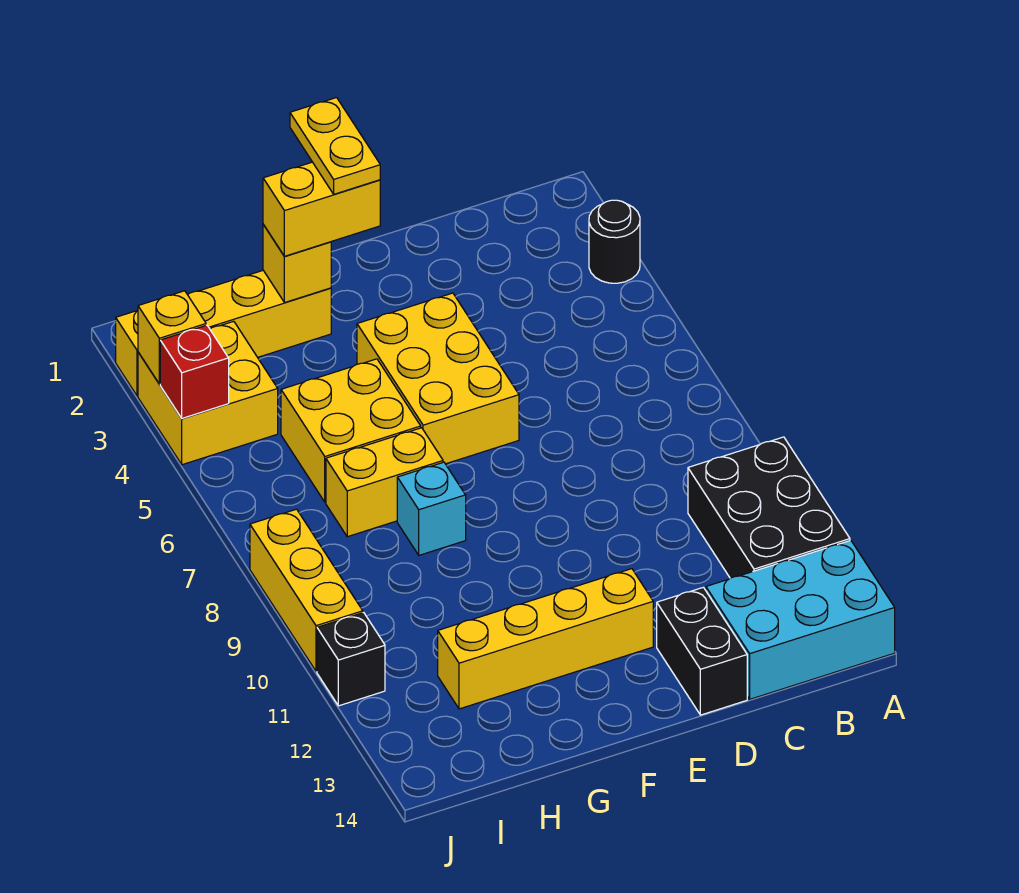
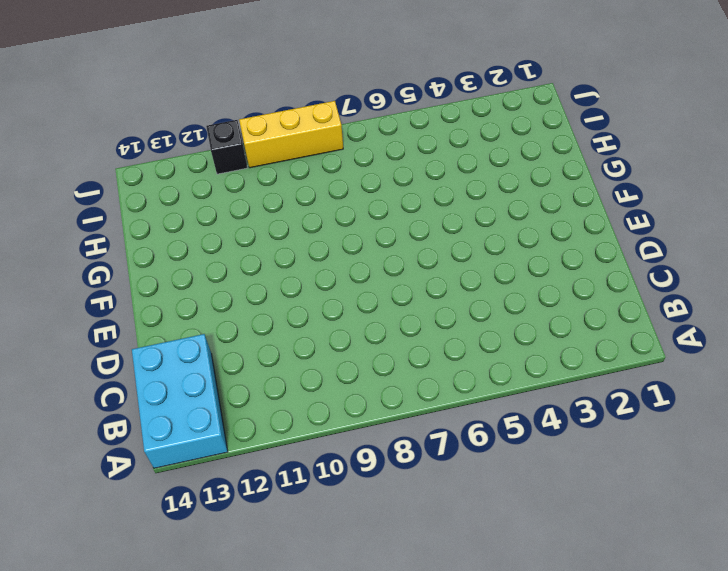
none -> black 1x1 round brick [589,200,640,283]
none -> black 2x3 brick [688,437,850,578]
none -> black 1x2 brick [657,587,747,715]

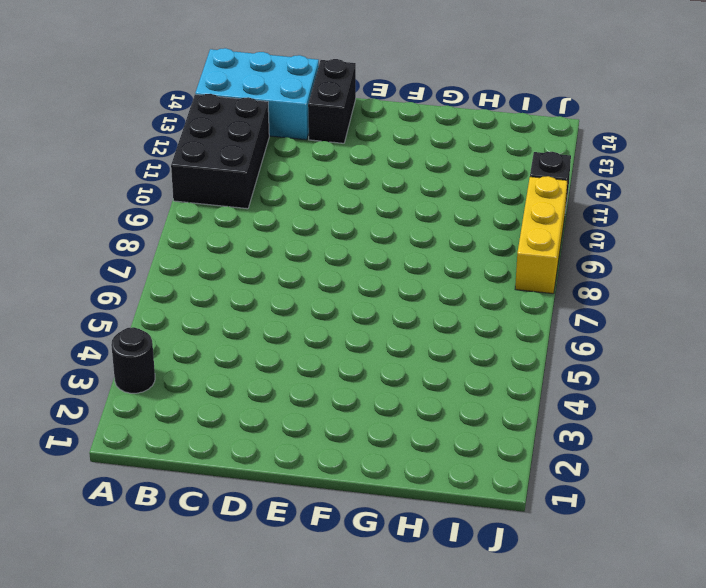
none -> yellow 2x3 brick [357,293,519,464]
none -> yellow 1x4 brick [438,569,653,709]
none -> yellow 1x4 brick [116,270,331,396]

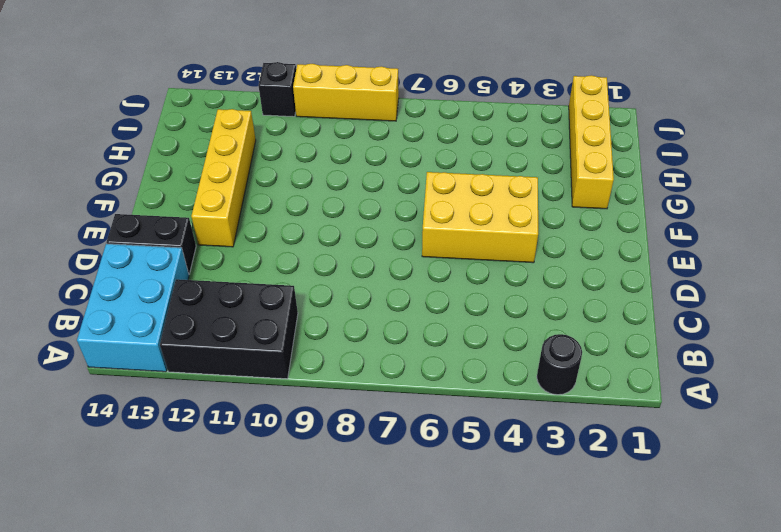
none -> yellow 2x2 brick [281,359,421,502]
none -> yellow 1x2 brick [326,428,443,537]
none -> cyan 1x1 brick [397,462,466,555]

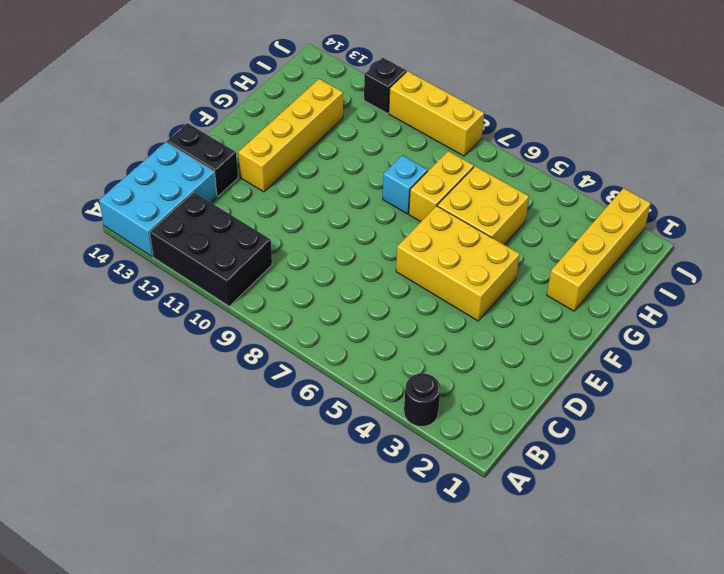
none -> yellow 2x2 brick [138,321,278,465]
none -> yellow 1x1 brick [263,224,331,303]
none -> yellow 1x1 brick [138,291,206,384]

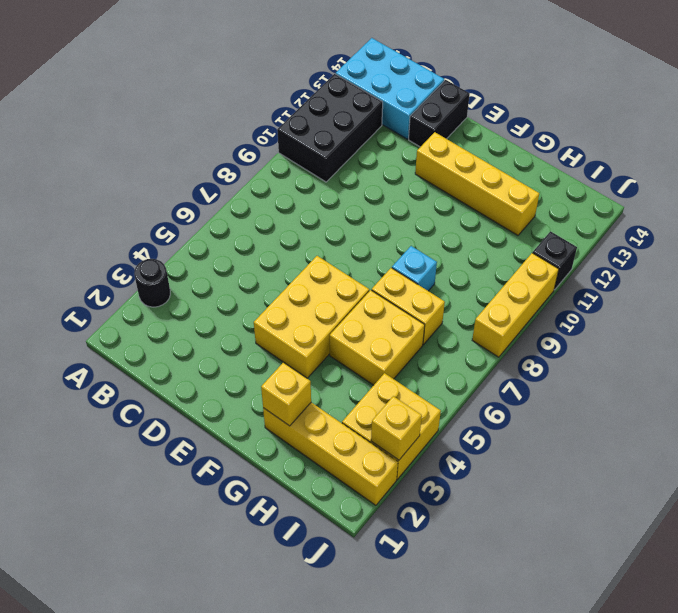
none -> red 1x1 brick [160,325,229,418]
none -> yellow 1x2 brick [263,162,380,256]
none -> yellow 1x2 plate [290,98,380,194]

